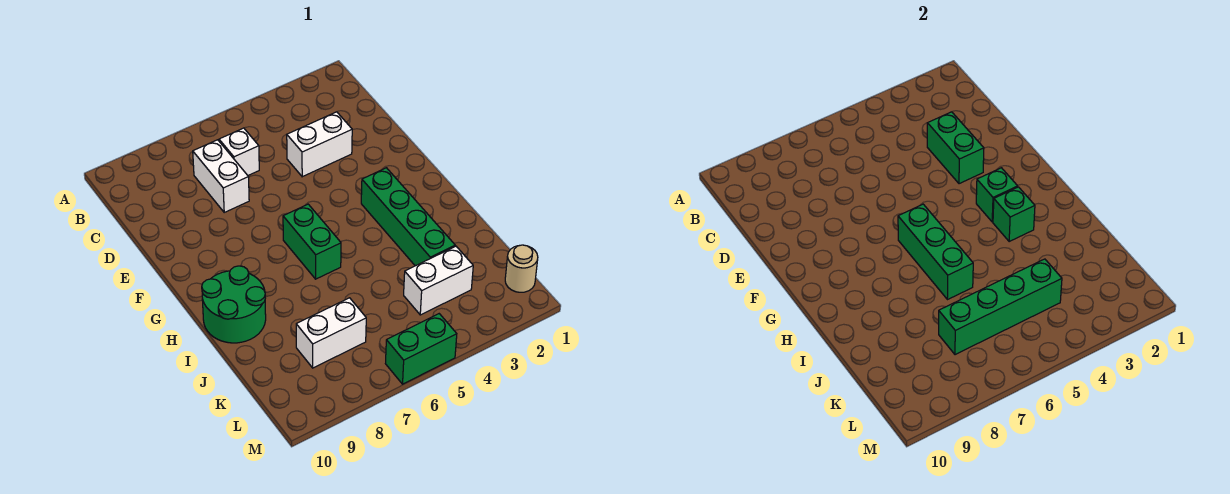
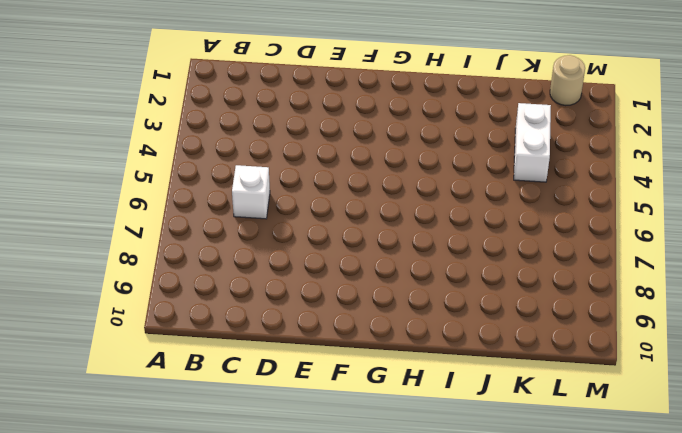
none -> white 1x2 brick [193,140,249,212]
none -> white 1x2 brick [287,112,352,177]
none -> green 1x4 brick [361,168,455,266]

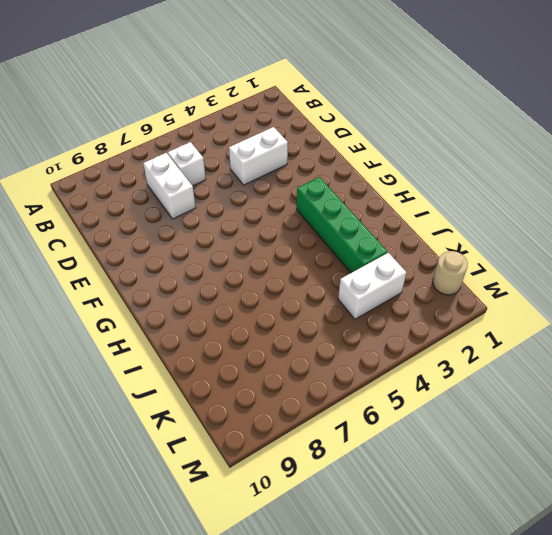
none -> green 1x2 brick [283,204,341,279]
none -> green 2x2 round brick [202,266,266,343]
none -> white 1x2 brick [296,298,366,368]

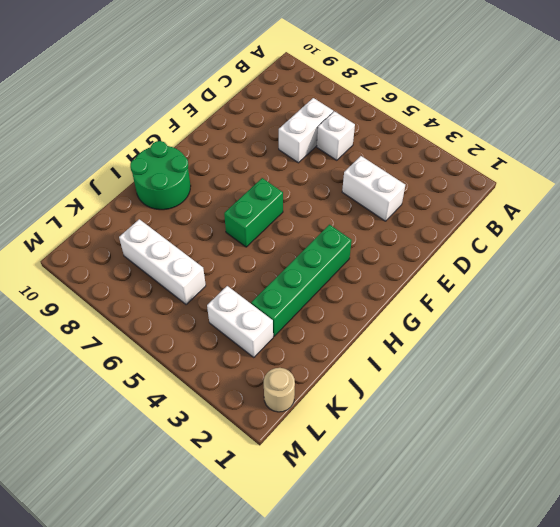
white 1x3 brick [119,219,206,305] -> white 1x2 brick [296,298,366,368]
none -> green 1x2 brick [386,314,457,384]
none -> green 1x2 brick [927,112,984,184]
none -> green 1x1 brick [976,168,1018,222]

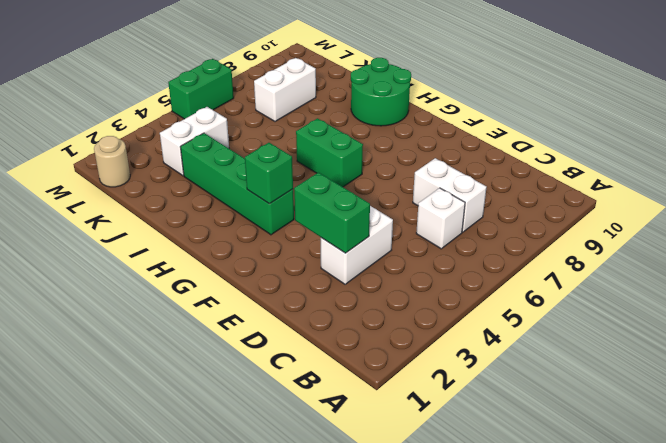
none -> green 1x3 brick [898,204,973,300]
none -> green 1x1 brick [993,187,1035,241]
none -> green 1x4 brick [939,259,1062,355]

